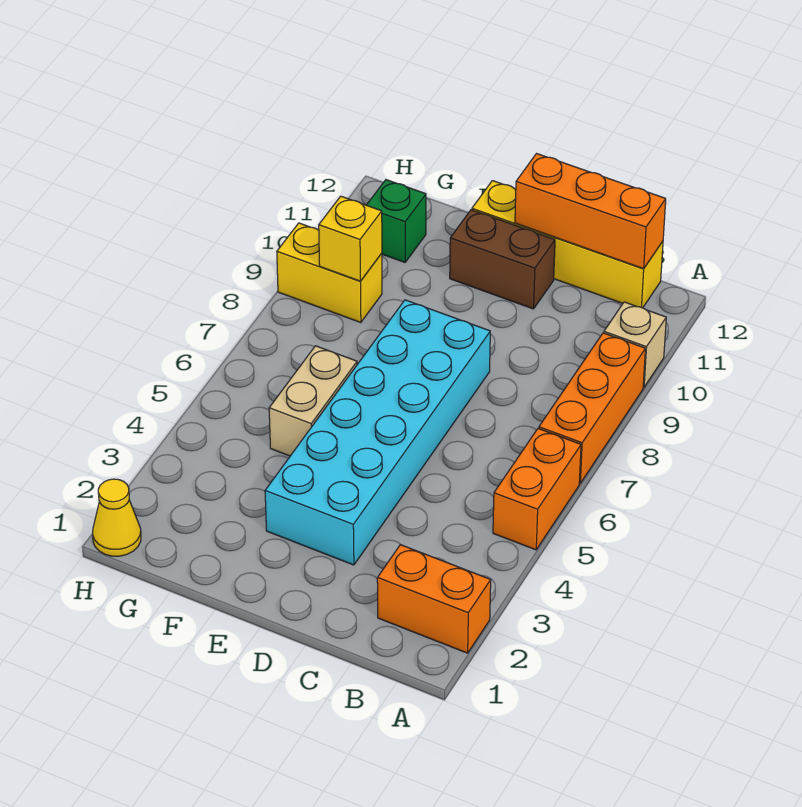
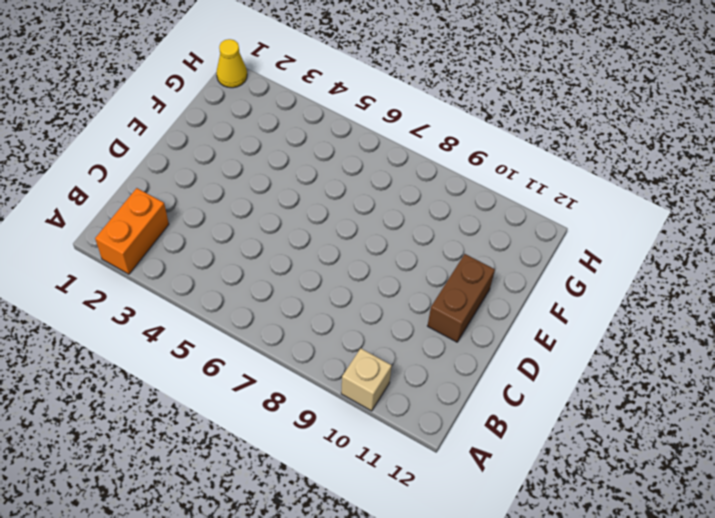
none -> orange 1x2 brick [493,429,581,550]
none -> orange 1x3 brick [539,333,645,483]
none -> yellow 1x4 brick [472,181,663,308]

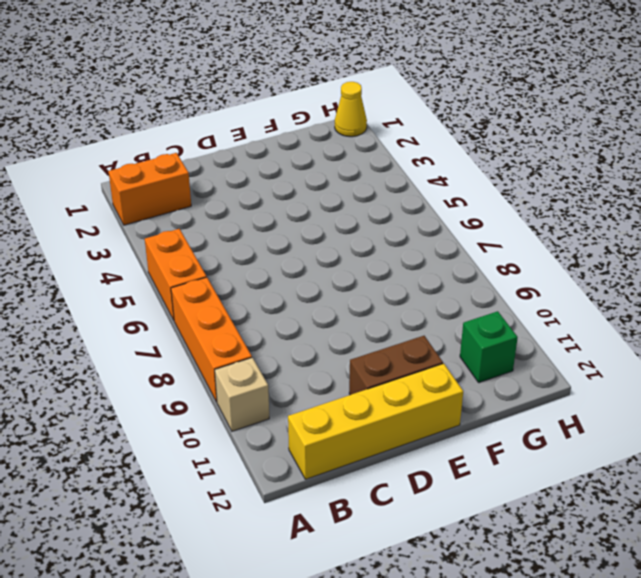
none -> cyan 2x6 brick [265,300,490,565]
none -> tan 1x2 brick [269,346,357,456]
none -> yellow 1x2 brick [277,223,382,323]

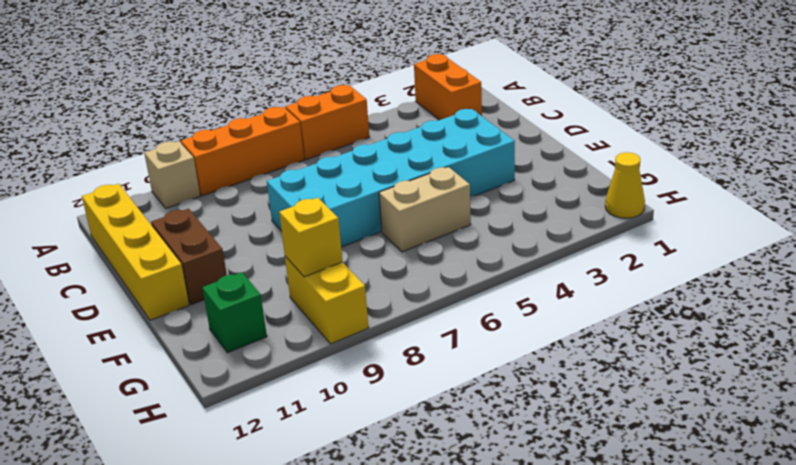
none -> orange 1x3 brick [515,154,666,269]

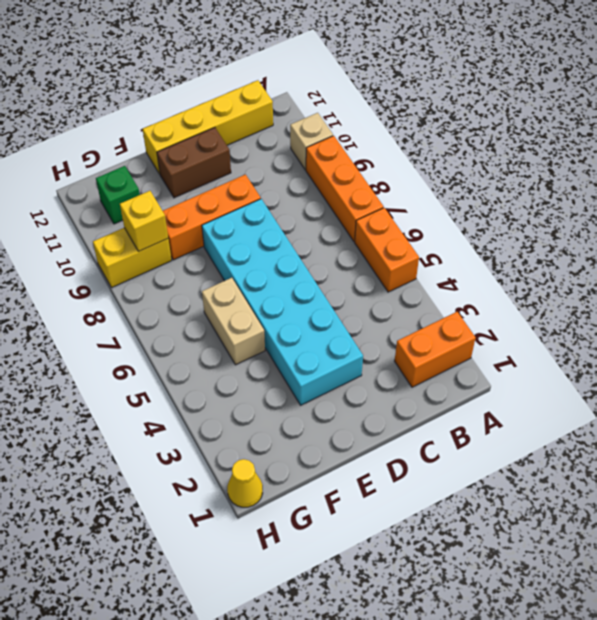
orange 1x3 brick [163,175,261,260] -> orange 1x3 brick moved to [515,154,666,269]

